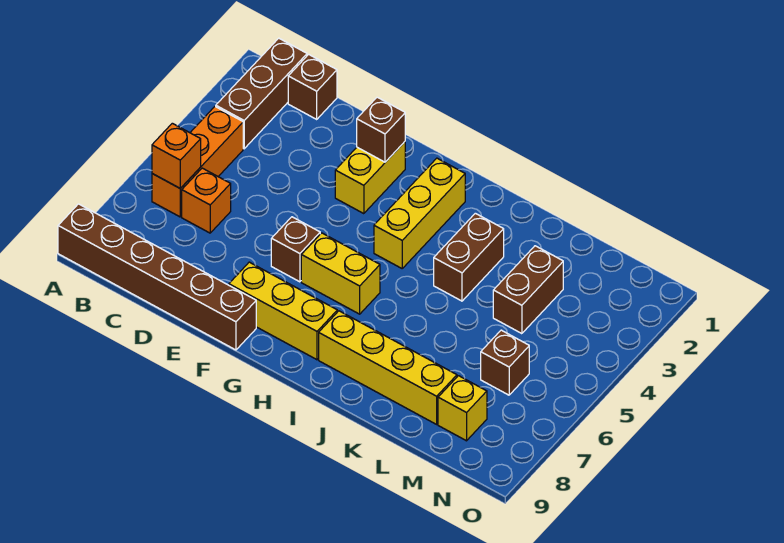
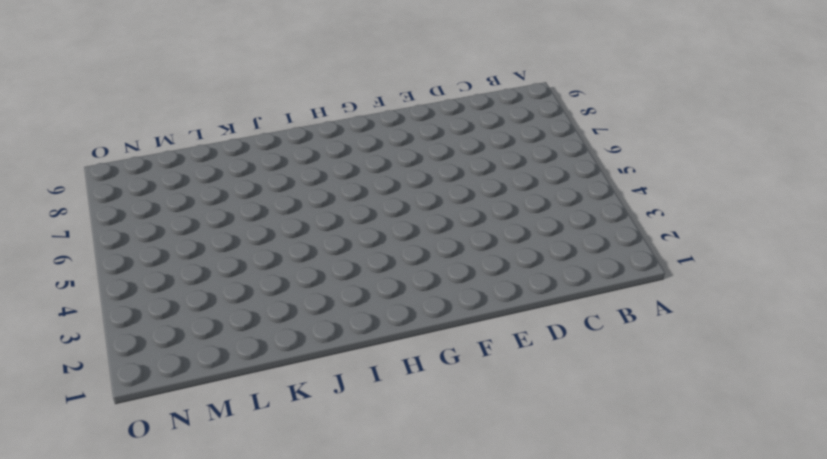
none -> brown 1x6 brick [58,204,256,350]
none -> brown 1x3 brick [216,38,307,149]
none -> orange 1x3 brick [152,107,243,217]

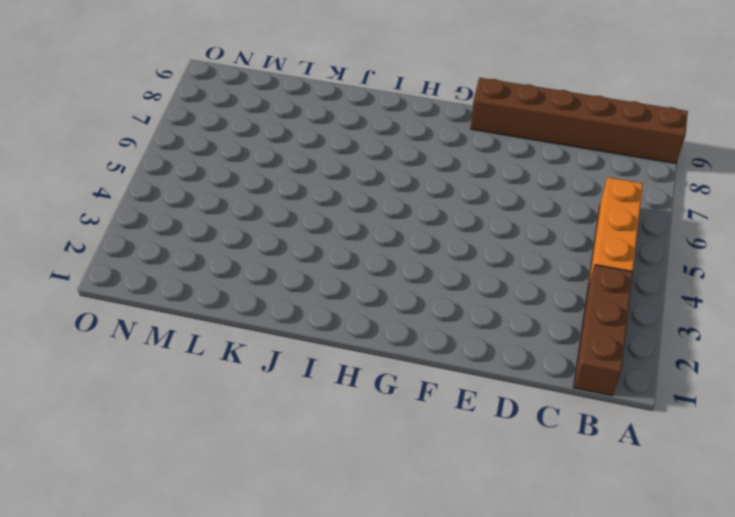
none -> brown 1x1 brick [288,54,337,119]
none -> orange 1x1 brick [182,168,231,233]
none -> yellow 1x2 brick [335,142,405,214]

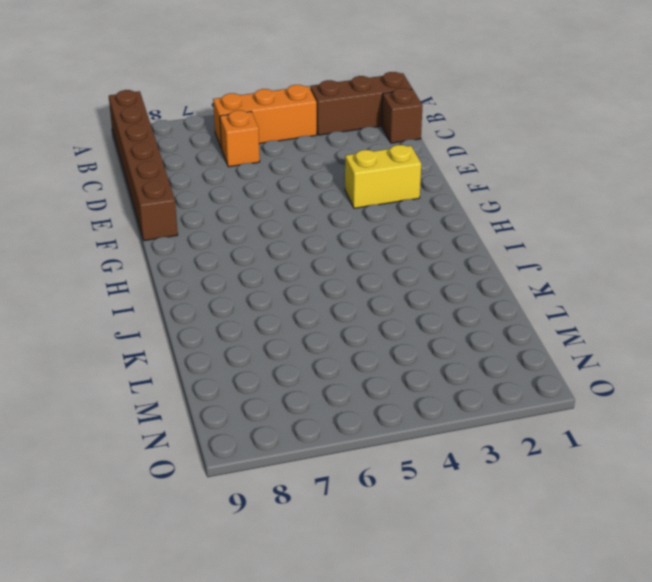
none -> brown 1x1 brick [271,217,320,282]
none -> yellow 1x3 brick [229,262,337,360]
none -> yellow 1x2 brick [301,233,380,314]

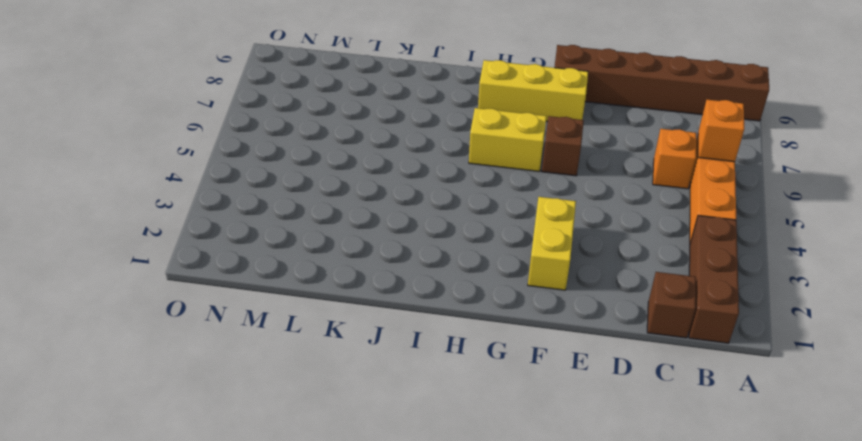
none -> yellow 1x3 brick [374,158,465,268]
none -> yellow 1x4 brick [319,311,457,424]
none -> brown 1x2 brick [434,213,504,301]

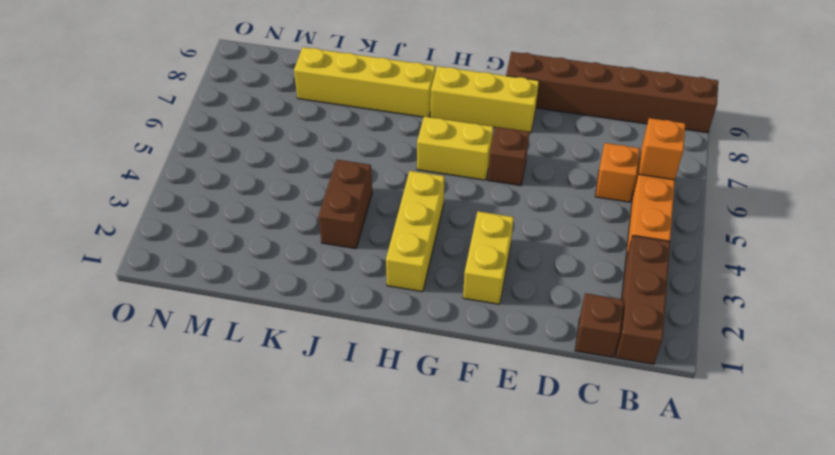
none -> brown 1x2 brick [493,246,563,334]
none -> brown 1x1 brick [481,330,529,395]
none -> yellow 1x1 brick [438,376,487,441]

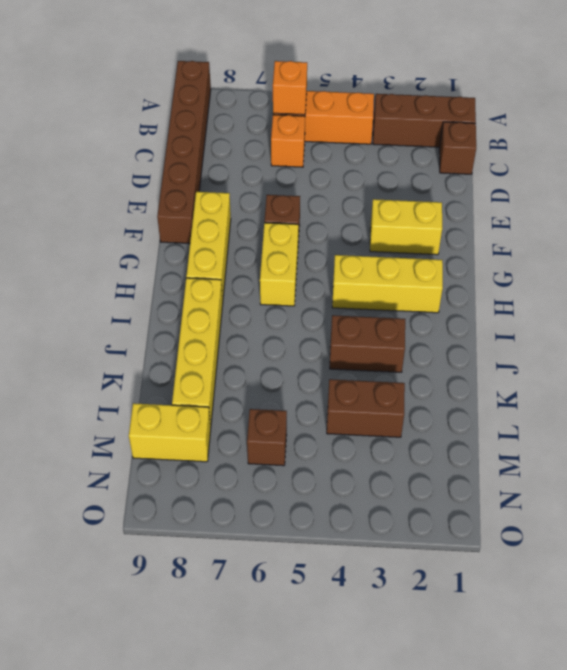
yellow 1x2 brick [129,403,211,462] -> yellow 1x1 brick [438,376,487,441]
none -> brown 1x1 brick [357,97,405,162]

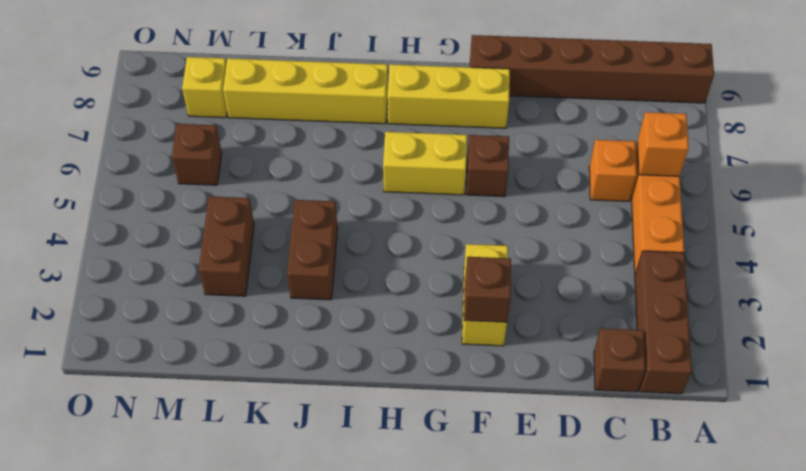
none -> yellow 1x3 brick [374,158,465,268]

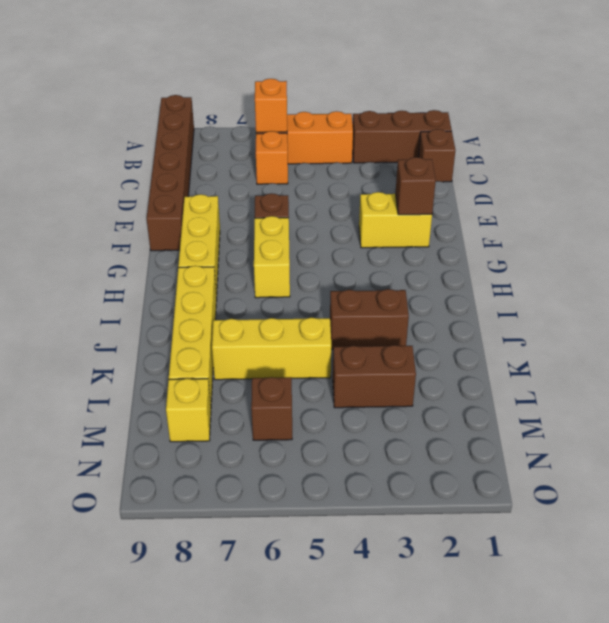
yellow 1x3 brick [212,318,331,380] -> yellow 1x3 brick moved to [374,158,465,268]

